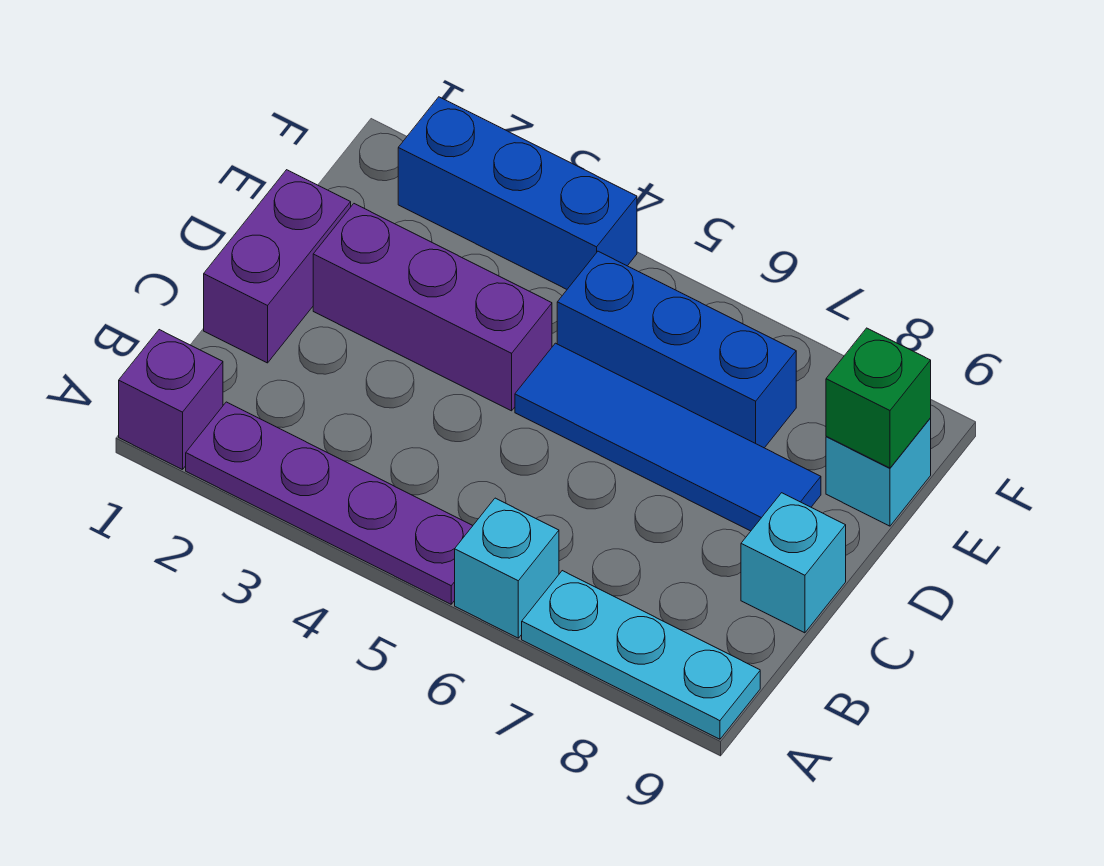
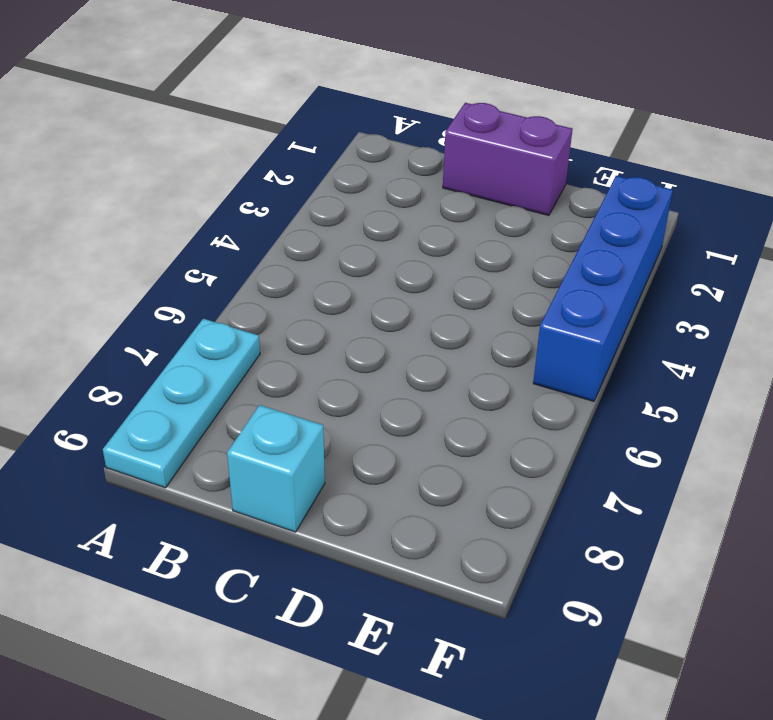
blue 1x4 brick [533,176,673,401] -> blue 1x3 brick [398,97,637,289]
none -> purple 1x1 brick [119,330,223,470]
none -> purple 1x4 plate [186,402,473,604]
none -> cyan 1x1 brick [455,498,559,638]

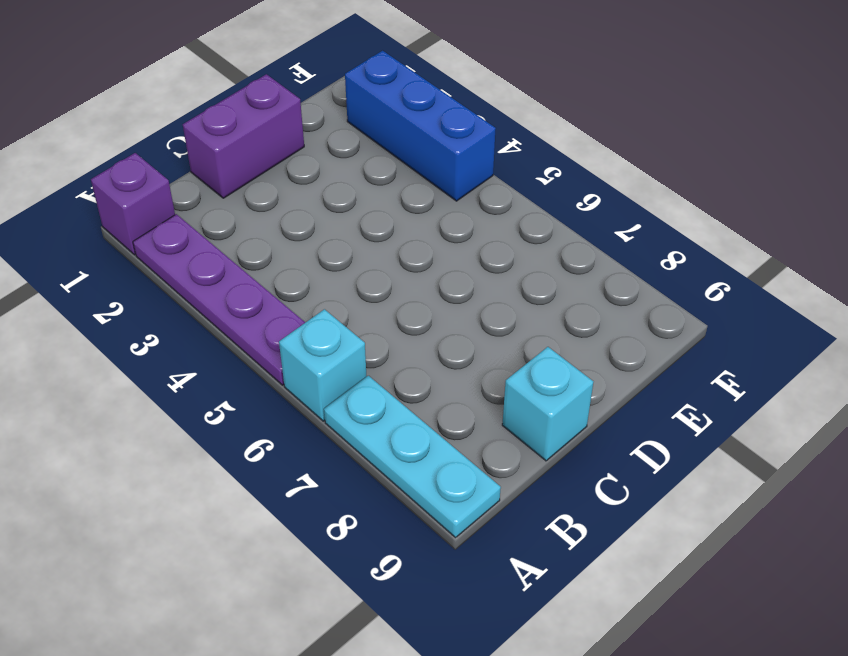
none -> purple 1x3 brick [313,204,552,411]
none -> blue 1x4 tile [515,343,821,531]
none -> blue 1x3 brick [557,251,796,448]

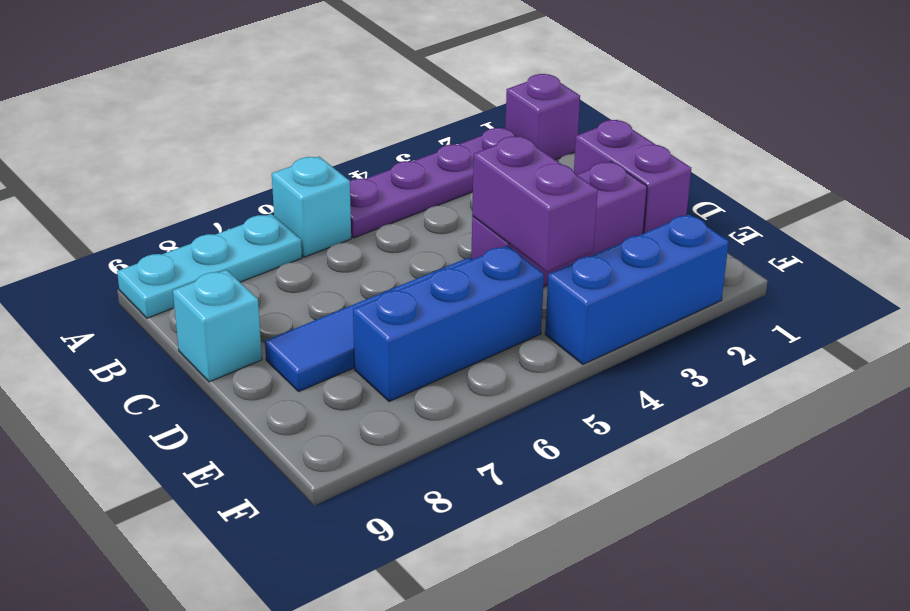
purple 1x2 brick [472,136,598,272] -> none
none -> cyan 1x1 brick [826,418,931,526]
none -> green 1x1 brick [826,328,931,468]

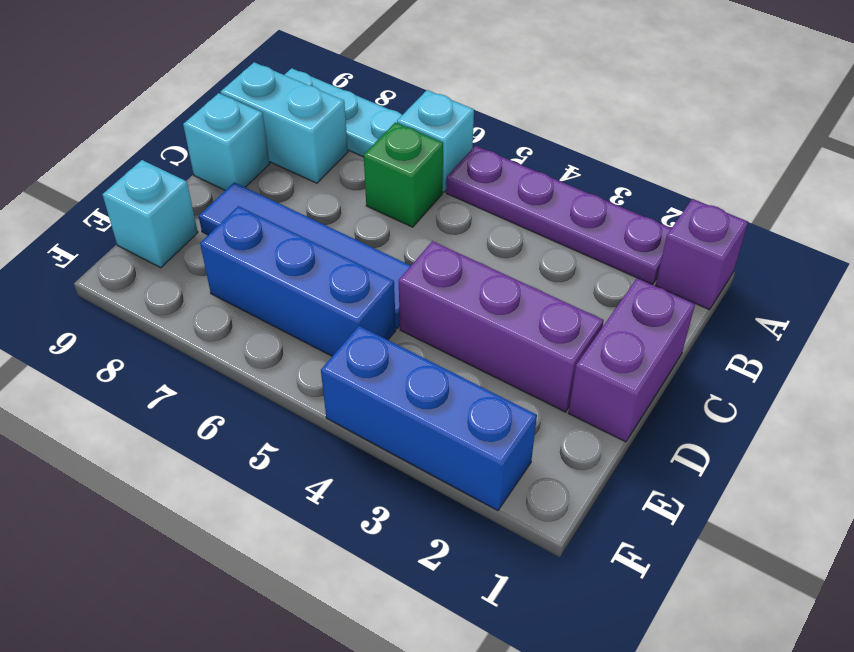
green 1x1 brick [364,122,443,227] -> green 1x1 brick moved to [826,328,931,468]
cyan 1x2 brick [221,62,348,183] -> none

